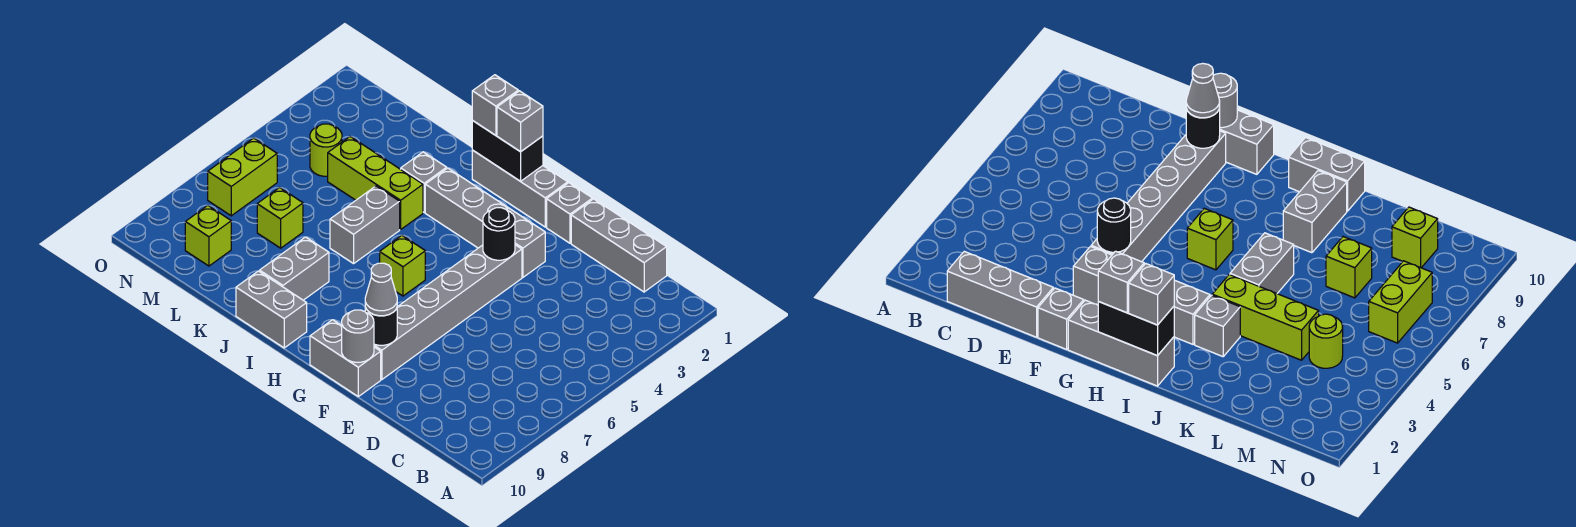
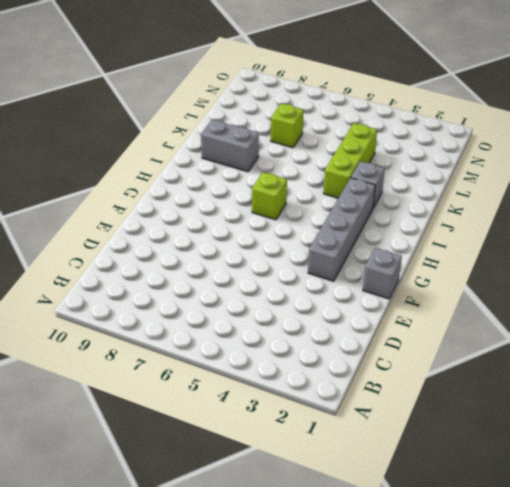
none -> grey 1x3 brick [571,199,667,292]
none -> grey 1x6 brick [374,245,522,380]
none -> grey 1x2 brick [310,320,381,396]

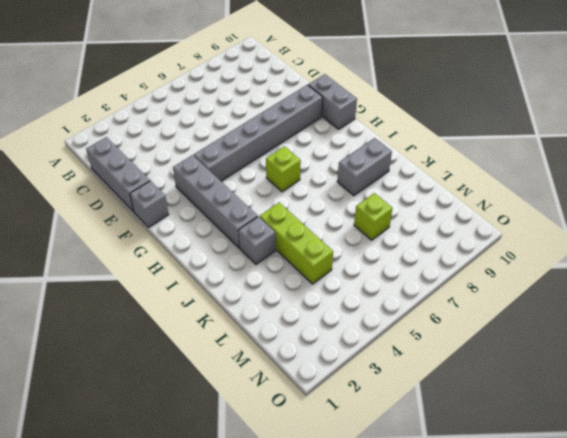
none -> grey 1x3 brick [472,150,568,227]
none -> grey 1x2 brick [236,271,307,348]
none -> grey 1x2 brick [330,186,400,264]

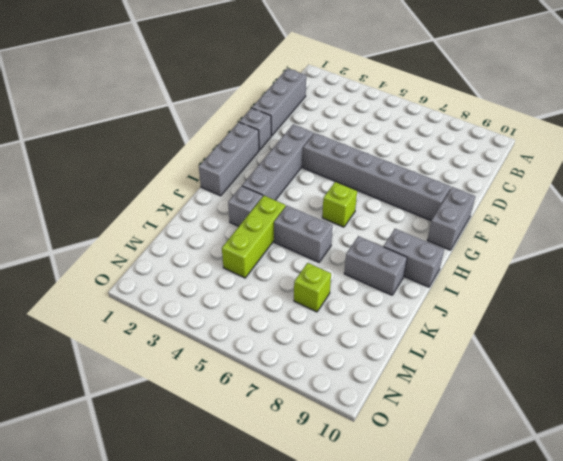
grey 1x2 brick [384,229,444,287] -> grey 1x2 brick turned to [236,271,307,348]
none -> lime 1x1 round brick [310,124,342,176]
none -> lime 1x1 brick [185,205,231,266]
none -> lime 1x2 brick [208,138,277,216]

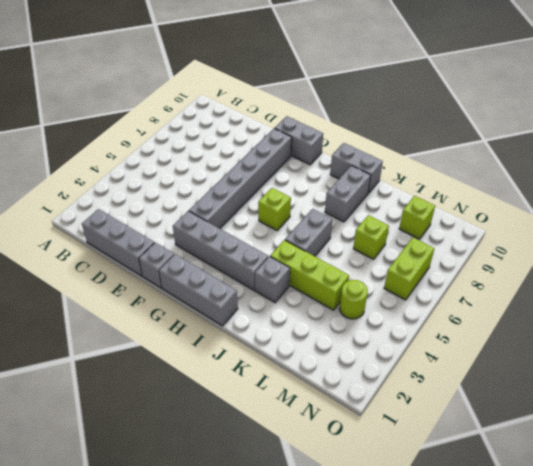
none -> black 1x1 round brick [483,208,515,260]
none -> black 1x1 round brick [365,307,397,345]
none -> grey 1x1 round brick [342,310,374,362]

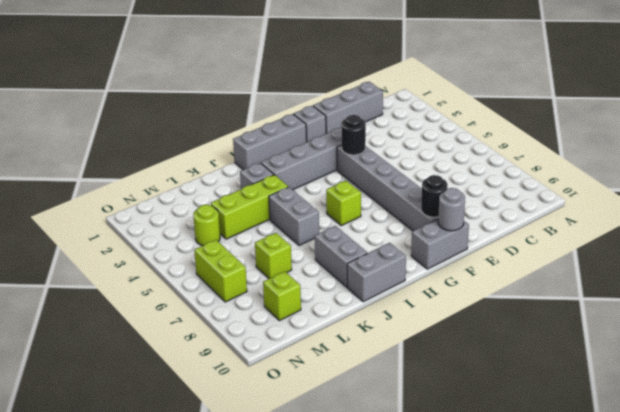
none -> black 1x2 brick [472,121,543,181]
none -> grey 1x1 cone [365,263,397,316]
none -> grey 1x1 brick [497,91,543,152]

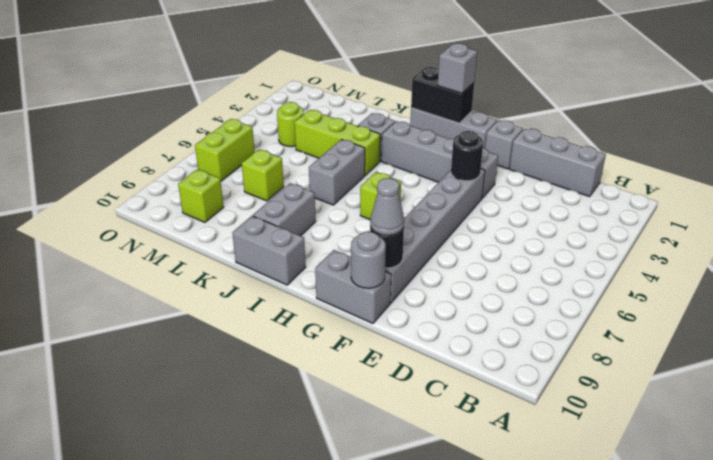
none -> grey 1x1 brick [472,75,518,135]

